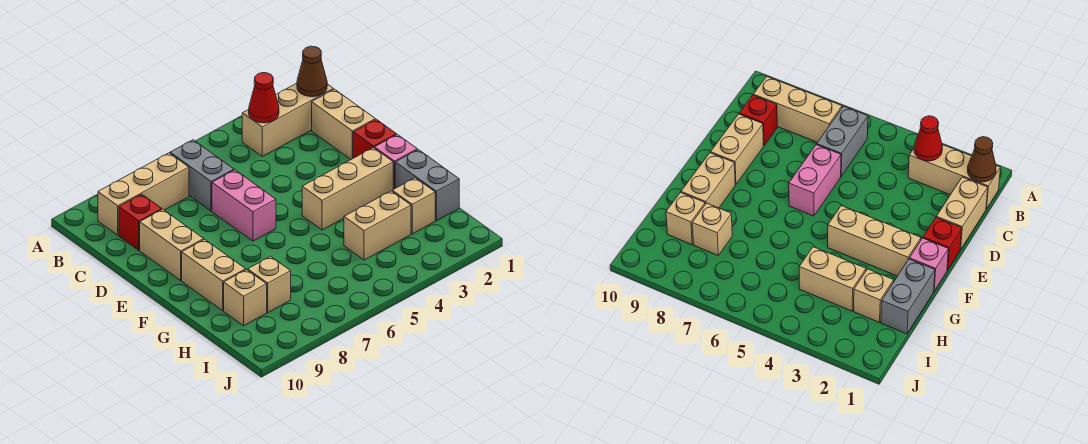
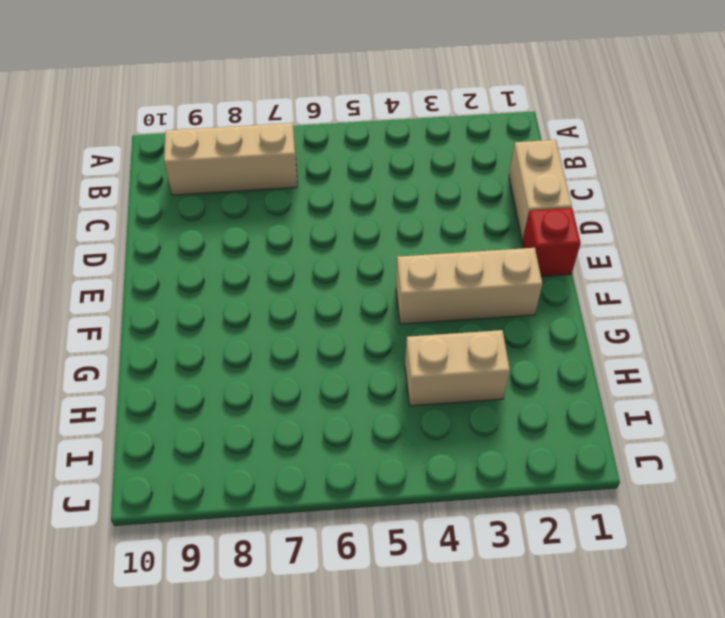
none -> tan 1x3 brick [242,83,333,156]
none -> grey 1x2 brick [170,140,234,211]
none -> red 1x1 brick [119,194,162,250]

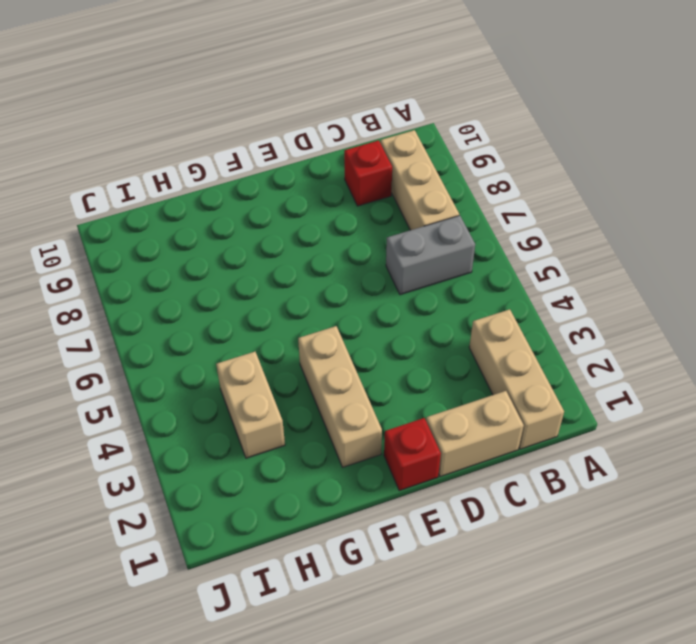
none -> pink 1x2 brick [212,170,276,241]
none -> tan 1x2 brick [140,209,204,280]
none -> pink 1x1 brick [374,134,417,189]

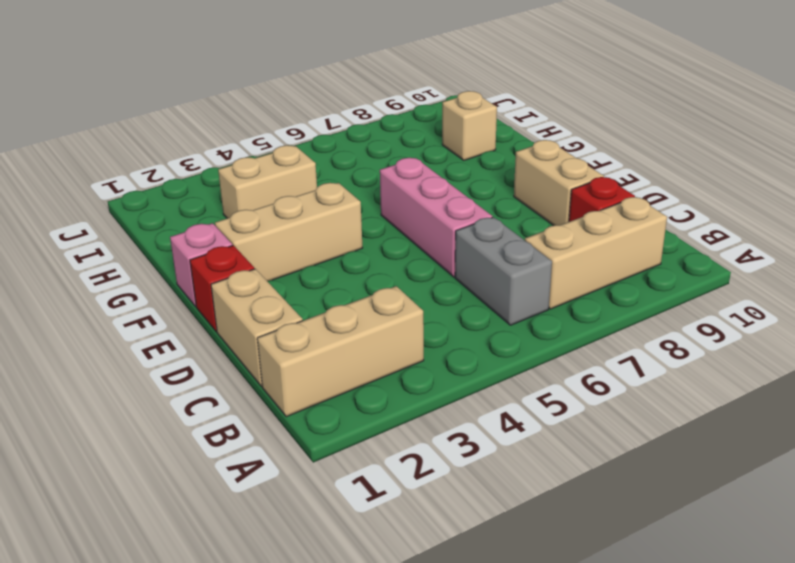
pink 1x3 brick [380,158,492,277] -> pink 1x2 brick [212,170,276,241]
none -> tan 1x2 brick [182,239,246,310]
none -> grey 1x2 brick [395,150,459,221]
none -> tan 1x1 brick [392,178,435,234]

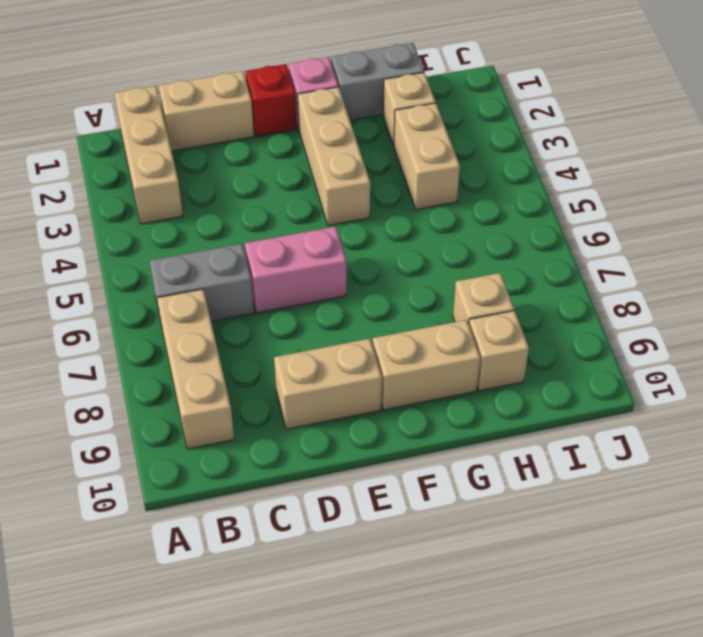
none -> red 1x1 brick [119,194,162,250]
none -> brown 1x1 cone [297,46,327,97]
none -> red 1x1 cone [249,73,279,123]

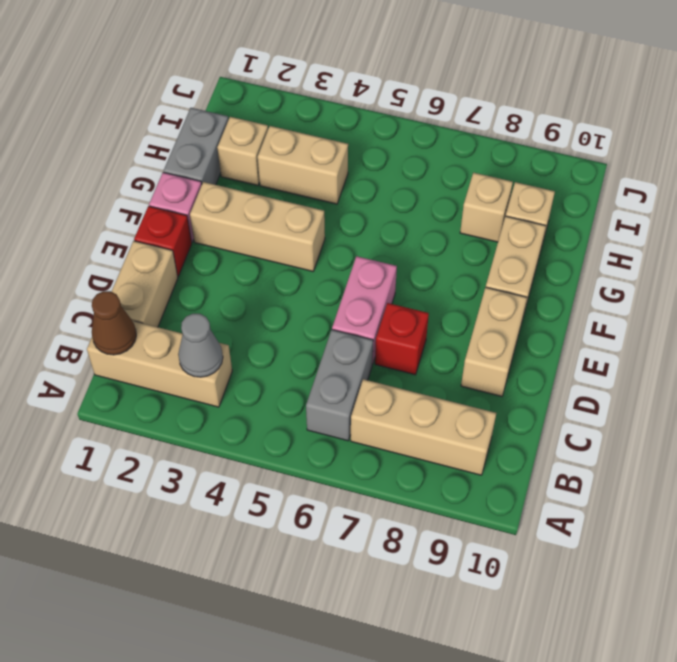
grey 1x1 cone [178,314,223,377] -> red 1x1 cone [249,73,279,123]
red 1x1 brick [375,303,429,375] -> red 1x1 brick moved to [119,194,162,250]

